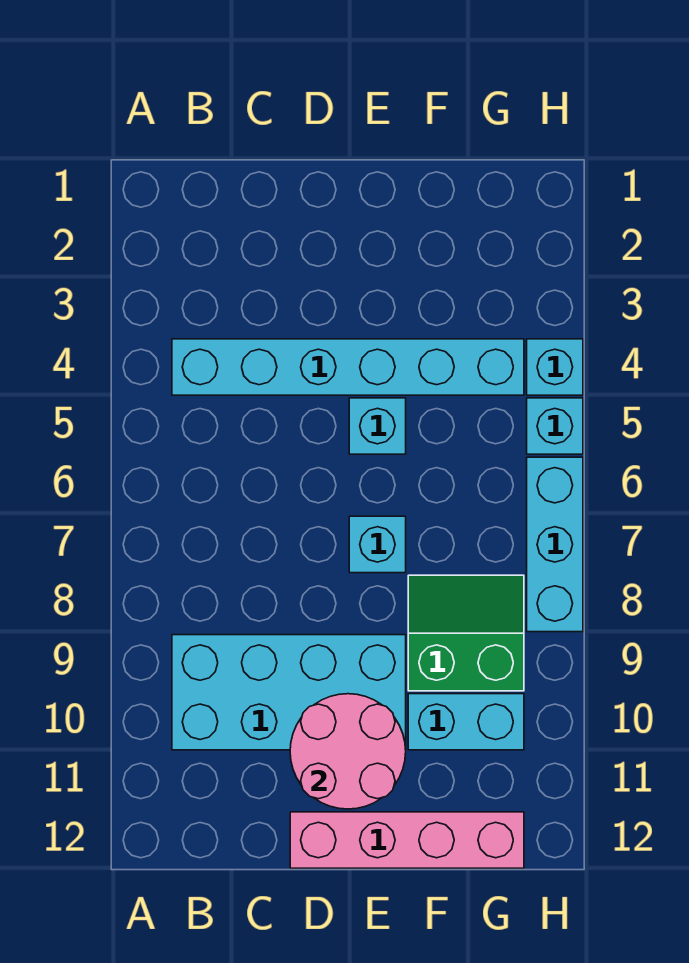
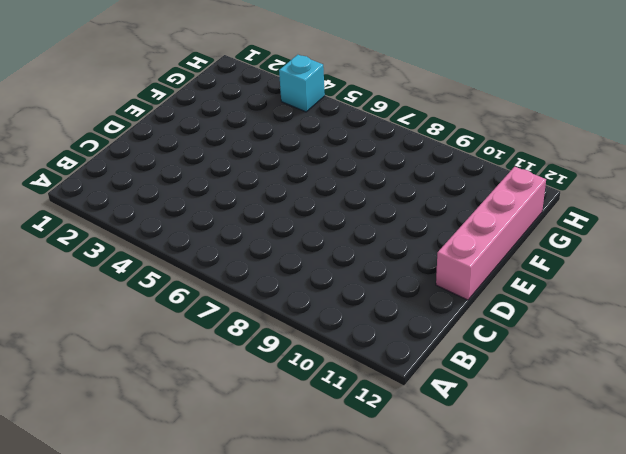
none -> cyan 1x6 brick [172,339,524,395]
none -> cyan 2x4 brick [172,635,406,750]

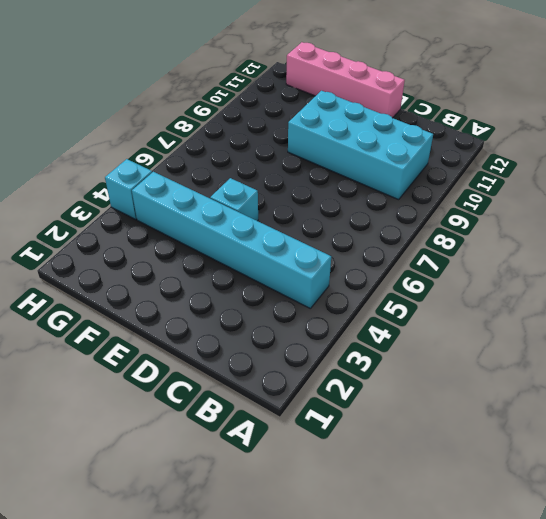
none -> cyan 1x1 brick [349,516,406,573]
none -> green 2x2 slope [408,575,524,691]

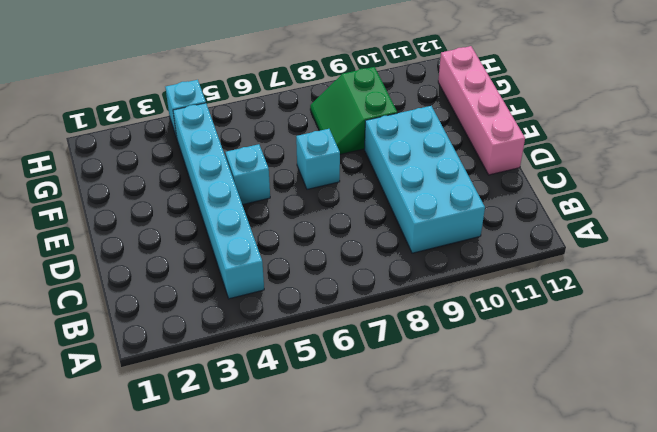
none -> cyan 1x2 brick [408,694,524,750]
none -> cyan 1x1 brick [527,398,583,454]

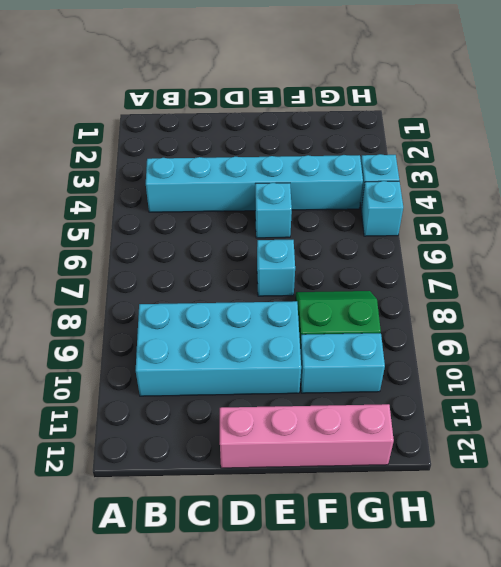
none -> cyan 1x3 brick [527,457,583,632]
none -> pink 2x2 round brick [290,694,406,809]

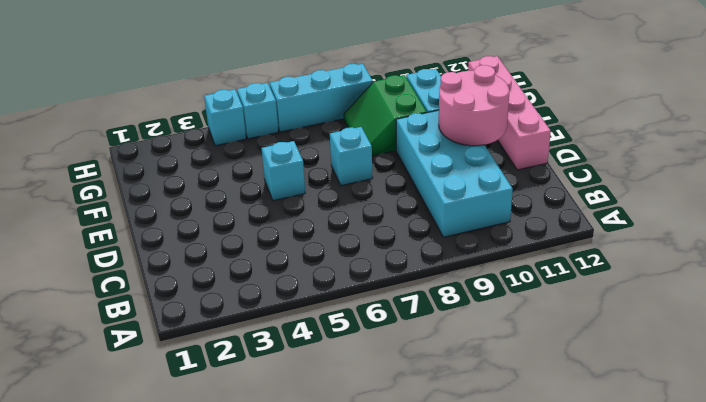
none -> cyan 1x6 brick [172,339,524,395]

